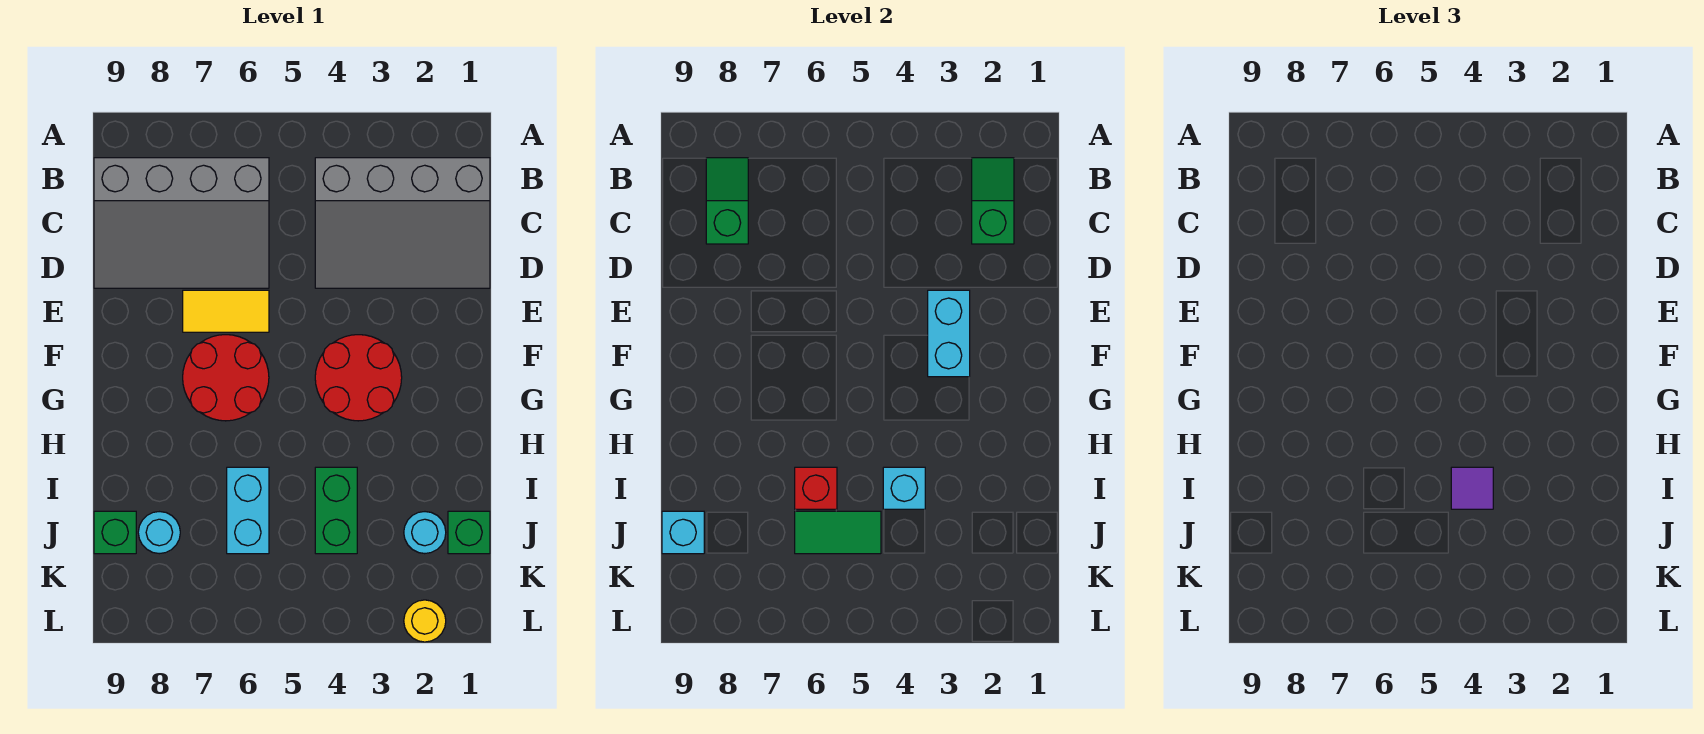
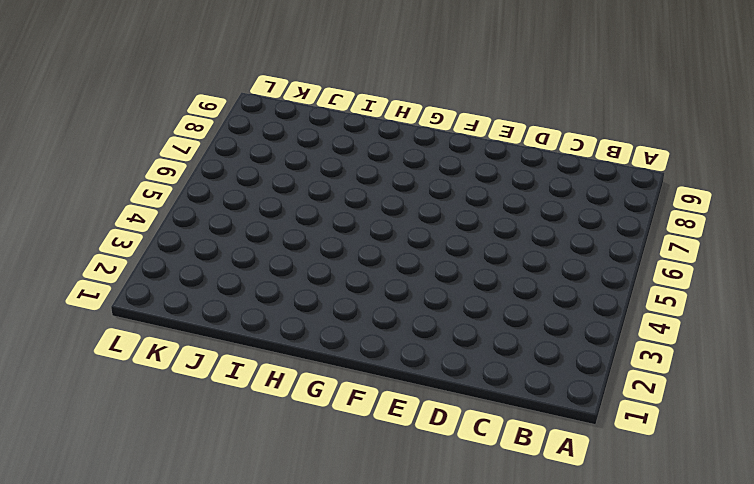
none -> grey 3x4 slope [315,158,490,288]
none -> grey 3x4 slope [94,158,269,288]
none -> yellow 1x2 tile [183,290,269,332]

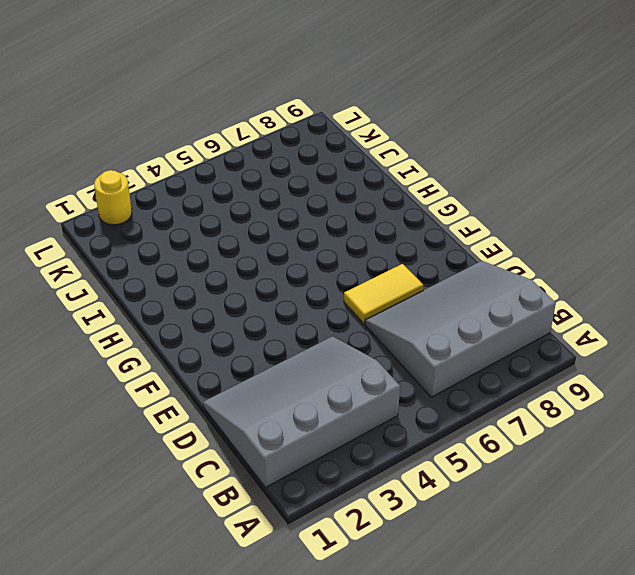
none -> red 2x2 round brick [315,335,402,421]
none -> red 2x2 round brick [183,335,269,421]
none -> green 1x2 brick [315,467,357,554]

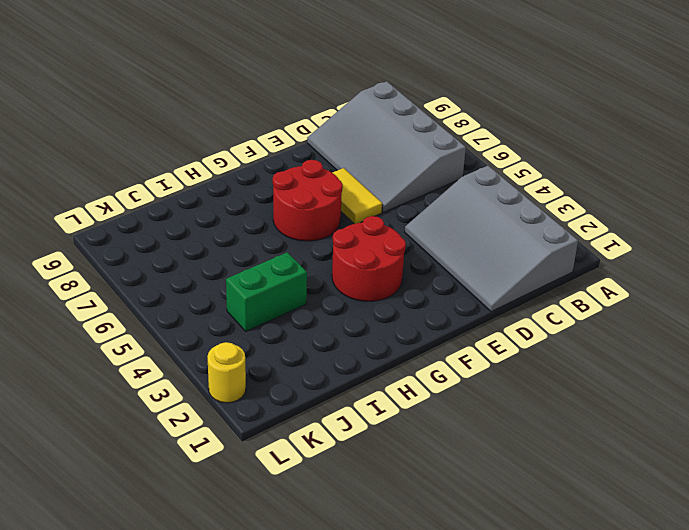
none -> cyan 1x2 brick [227,467,269,554]
none -> green 1x1 brick [448,511,490,554]
none -> cyan 1x1 round brick [404,512,446,554]

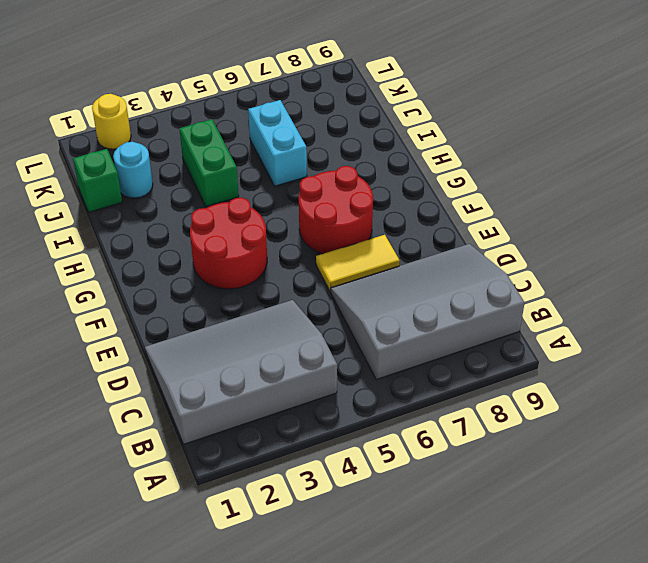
none -> cyan 1x1 round brick [138,512,180,554]
none -> green 1x1 brick [94,511,136,554]
none -> green 1x2 slope [972,158,1014,244]

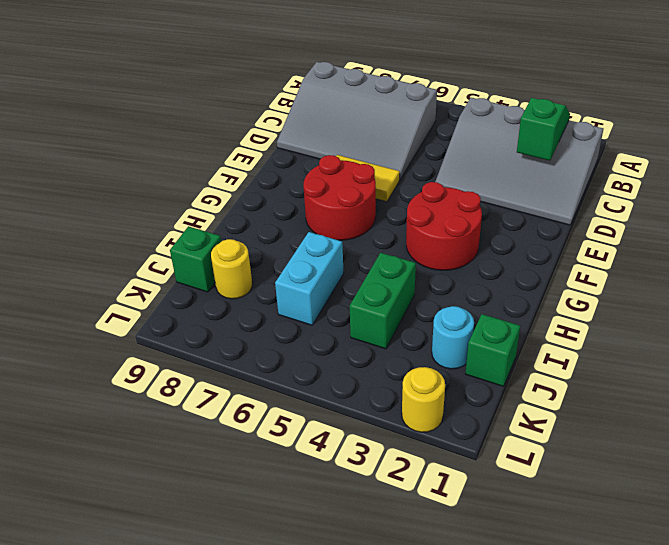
yellow 1x1 round brick [211,239,252,299] -> cyan 1x1 round brick [138,512,180,554]
none -> green 1x2 slope [706,158,748,244]
none -> cyan 1x2 brick [928,290,970,377]
none -> cyan 1x1 brick [883,467,925,509]

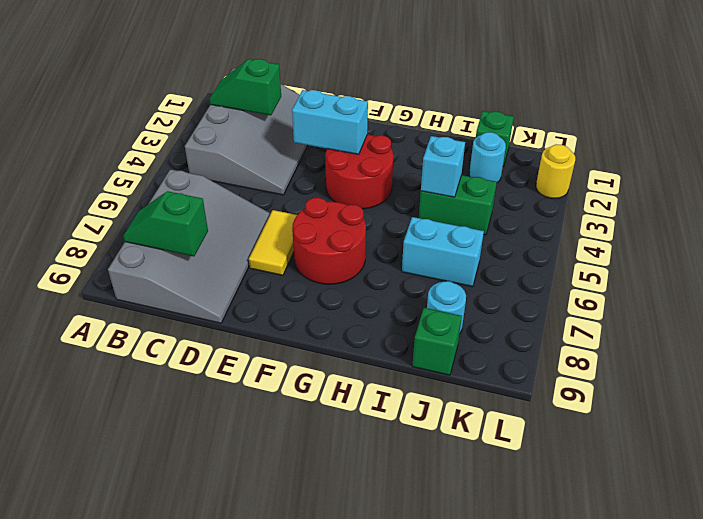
none -> red 1x1 brick [795,467,837,509]
none -> green 1x2 tile [795,511,881,554]
none -> cyan 1x1 brick [662,511,704,554]

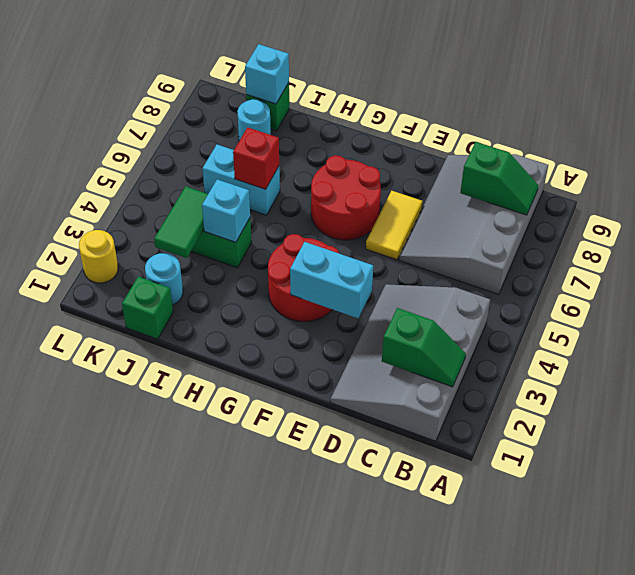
green 1x2 tile [154,186,208,258] -> green 1x2 tile moved to [795,511,881,554]
none -> purple 1x1 tile [1451,467,1493,509]

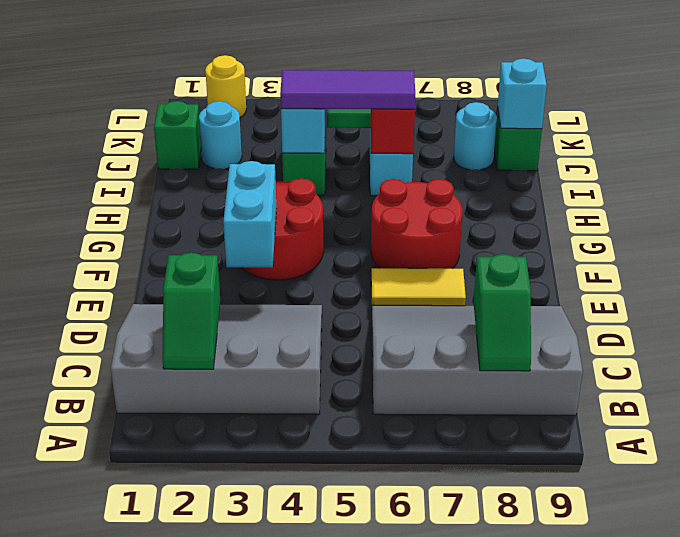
purple 1x3 tile [280,70,415,109] -> purple 1x1 tile [1451,467,1493,509]

